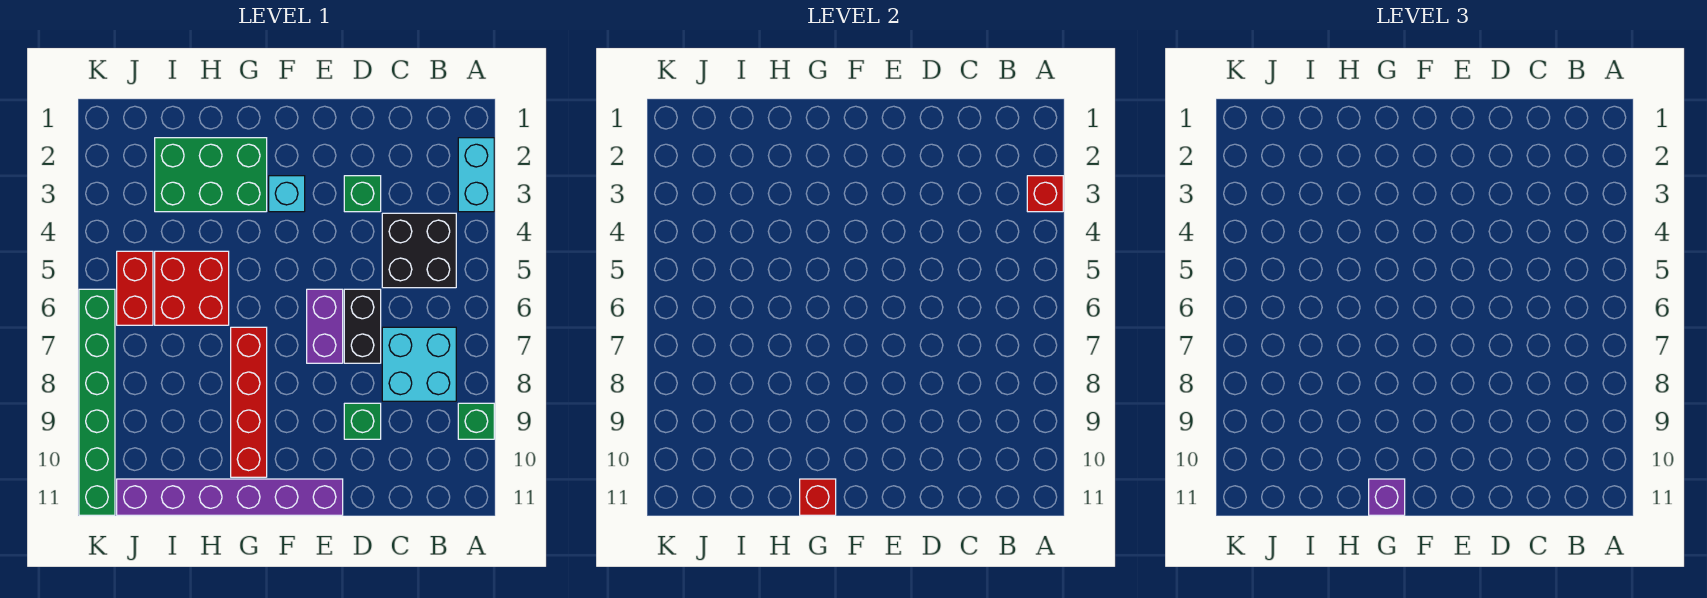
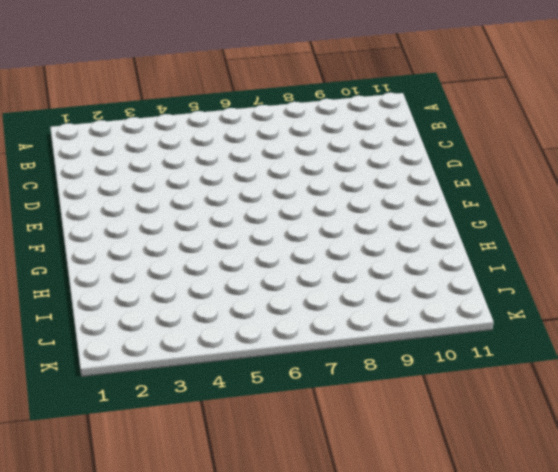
none -> cyan 1x2 brick [458,138,494,212]
none -> green 1x1 brick [458,403,494,439]
none -> black 2x2 brick [382,213,456,288]

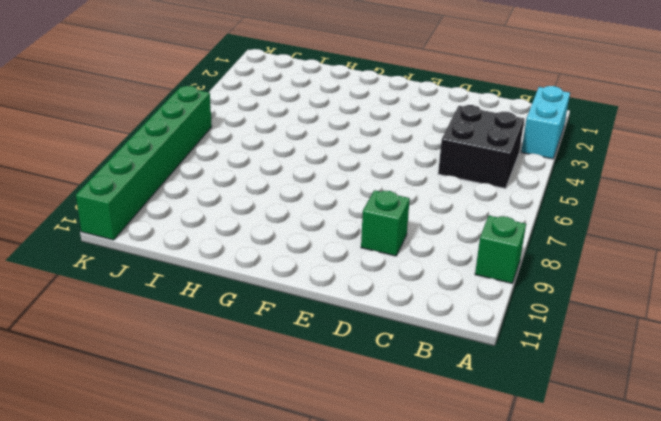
none -> cyan 2x2 brick [382,327,456,401]
none -> green 1x1 brick [344,176,381,212]
none -> black 1x2 brick [344,289,381,363]

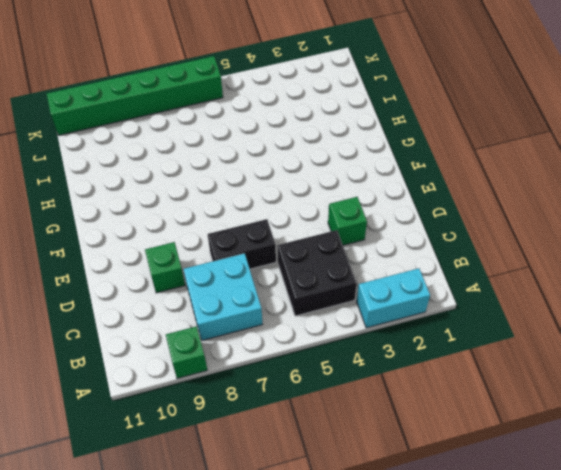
none -> purple 1x2 brick [307,289,343,363]
none -> purple 1x6 brick [117,479,343,515]
none -> cyan 1x1 brick [269,176,305,212]

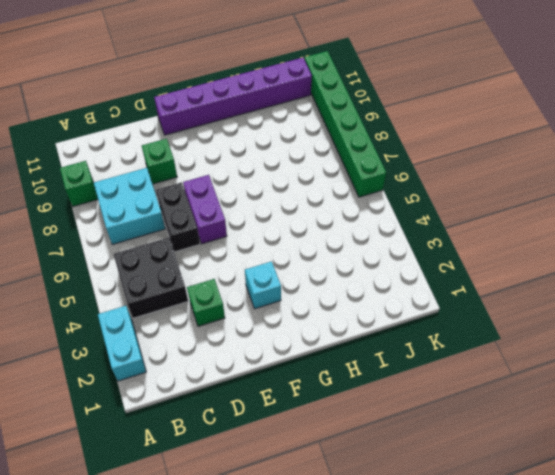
none -> green 2x3 brick [155,138,267,212]
none -> red 1x4 brick [231,327,267,477]
none -> red 2x2 brick [155,251,229,325]

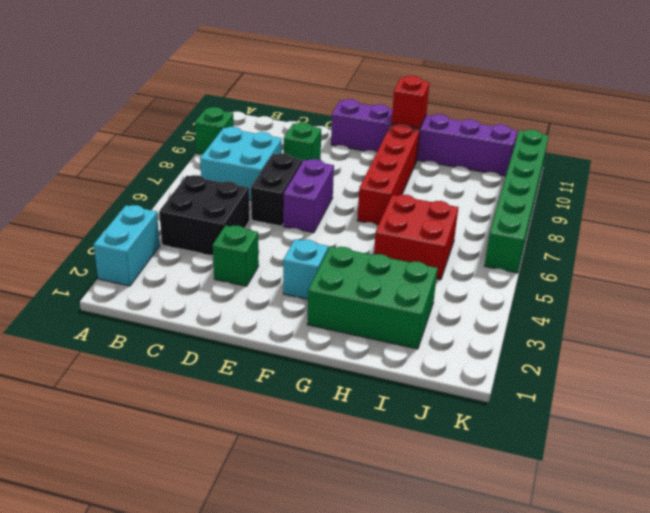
none -> red 1x2 brick [117,251,153,325]
none -> red 1x1 brick [1027,176,1063,212]
none -> purple 1x1 brick [1369,479,1405,515]

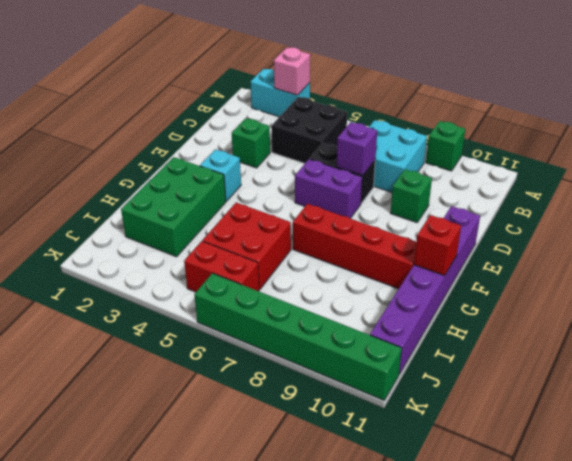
pink 1x1 brick [274,47,310,95] -> red 1x1 brick [1027,176,1063,212]
purple 1x1 brick [337,122,377,176] -> purple 1x1 brick moved to [1369,479,1405,515]

